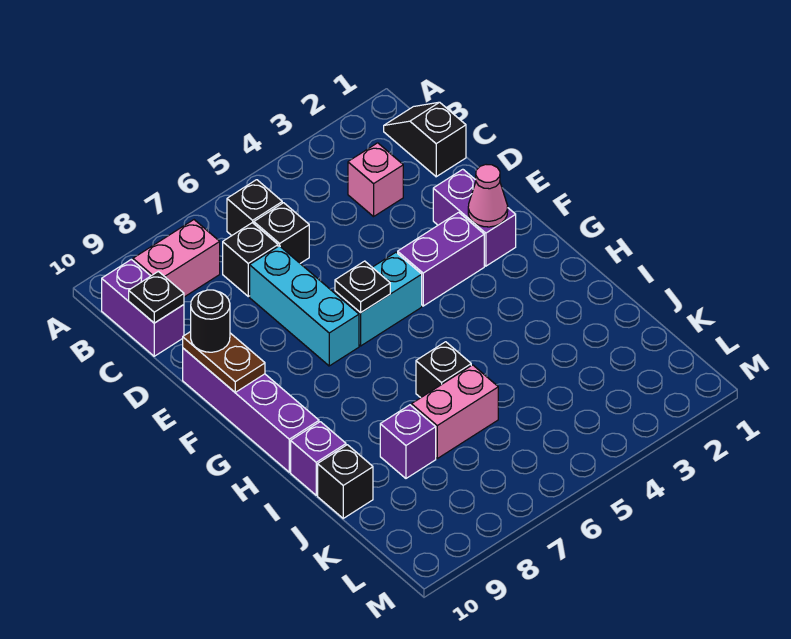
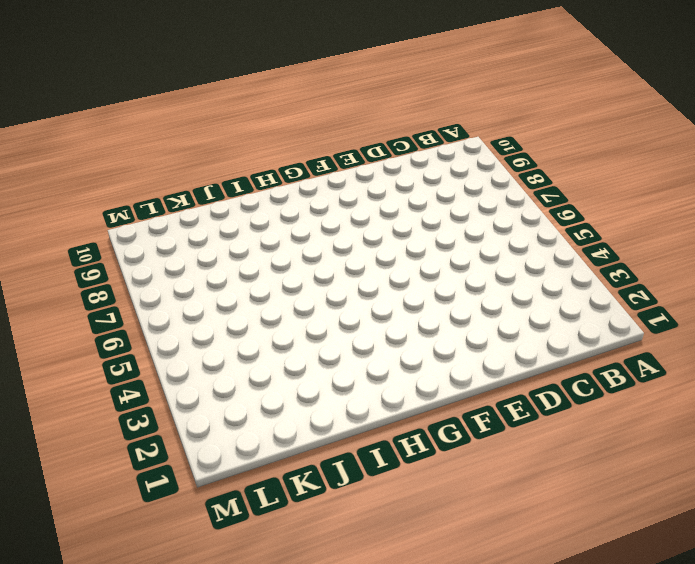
none -> black 1x2 slope [384,102,466,177]
none -> black 1x1 brick [227,180,282,235]
none -> pink 1x2 brick [133,220,220,297]

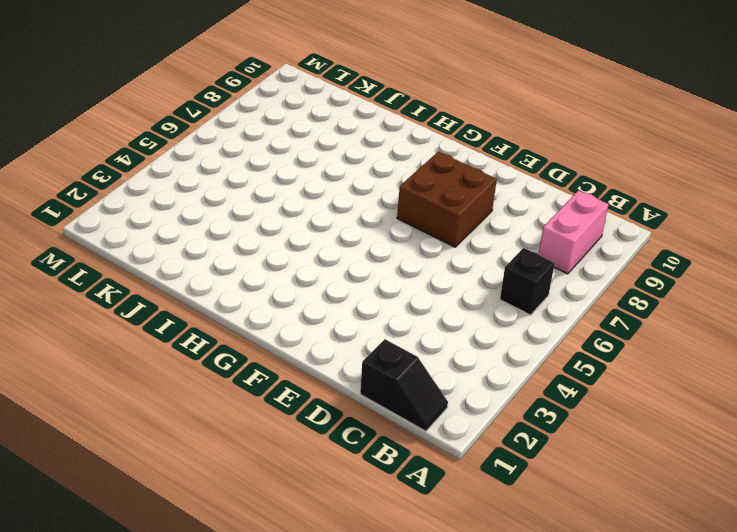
brown 2x2 brick [397,152,497,247] -> cyan 1x3 brick [250,246,359,366]
none -> purple 1x2 brick [102,259,184,356]
none -> pink 1x1 brick [348,143,403,217]
none -> black 1x1 brick [254,203,309,263]

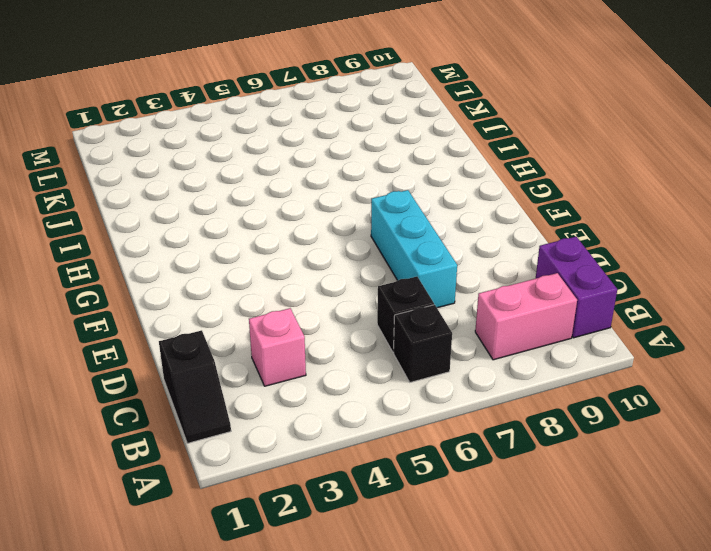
none -> black 1x1 brick [223,223,278,296]
none -> purple 1x2 brick [433,169,516,266]
none -> purple 1x4 brick [183,348,319,472]

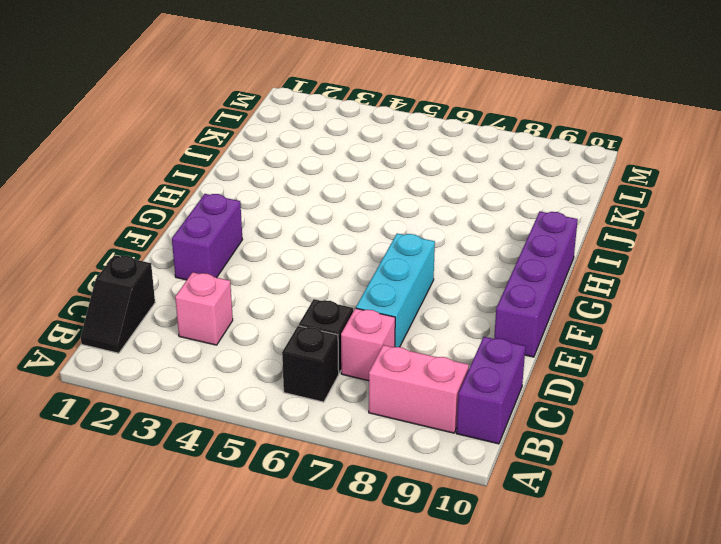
pink 1x1 brick [341,308,395,381] -> black 1x1 brick [223,223,278,296]
none -> purple 1x2 brick [398,212,484,306]
none -> cyan 1x2 brick [335,252,422,346]
none -> black 1x1 brick [416,342,471,398]

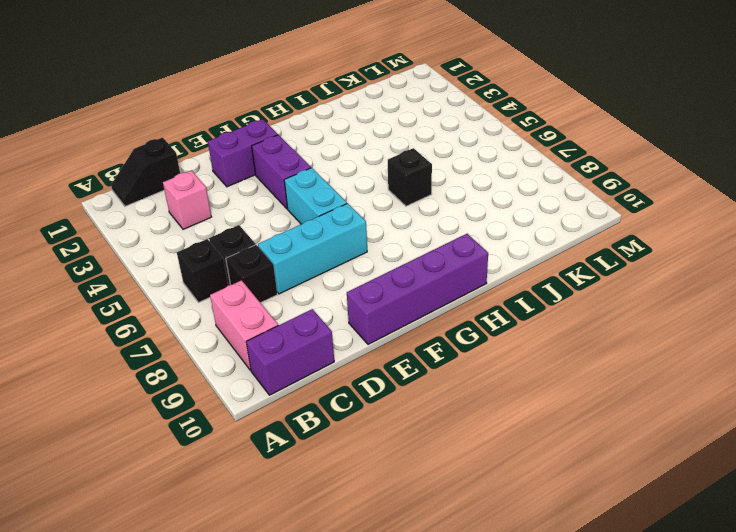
none -> purple 1x1 brick [291,422,346,495]
none -> pink 1x2 brick [412,365,498,458]
none -> purple 1x1 brick [380,405,436,478]

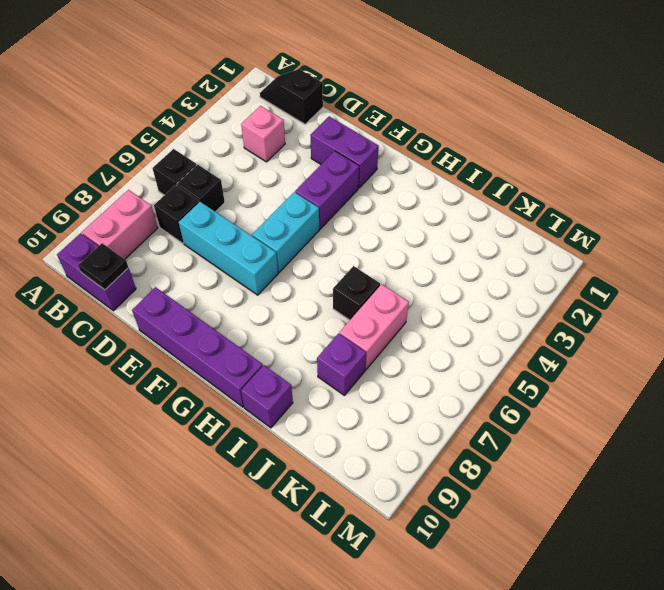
none -> black 1x1 brick [318,445,373,518]
none -> brown 1x2 plate [183,332,265,392]
none -> pink 1x1 cone [468,165,508,227]

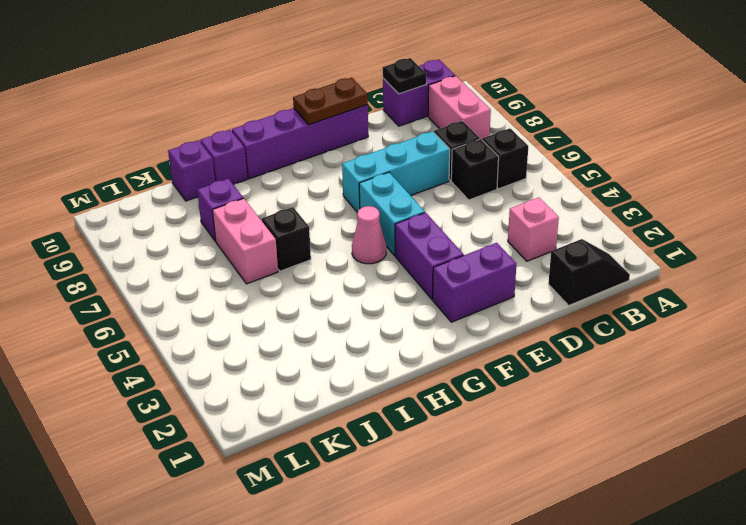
pink 1x1 cone [352,206,386,264] -> pink 1x1 cone moved to [468,165,508,227]
purple 1x1 brick [168,140,215,201] -> black 1x1 brick [318,445,373,518]
none -> black 1x1 plate [335,261,390,313]
none -> black 1x1 round brick [191,290,230,352]

